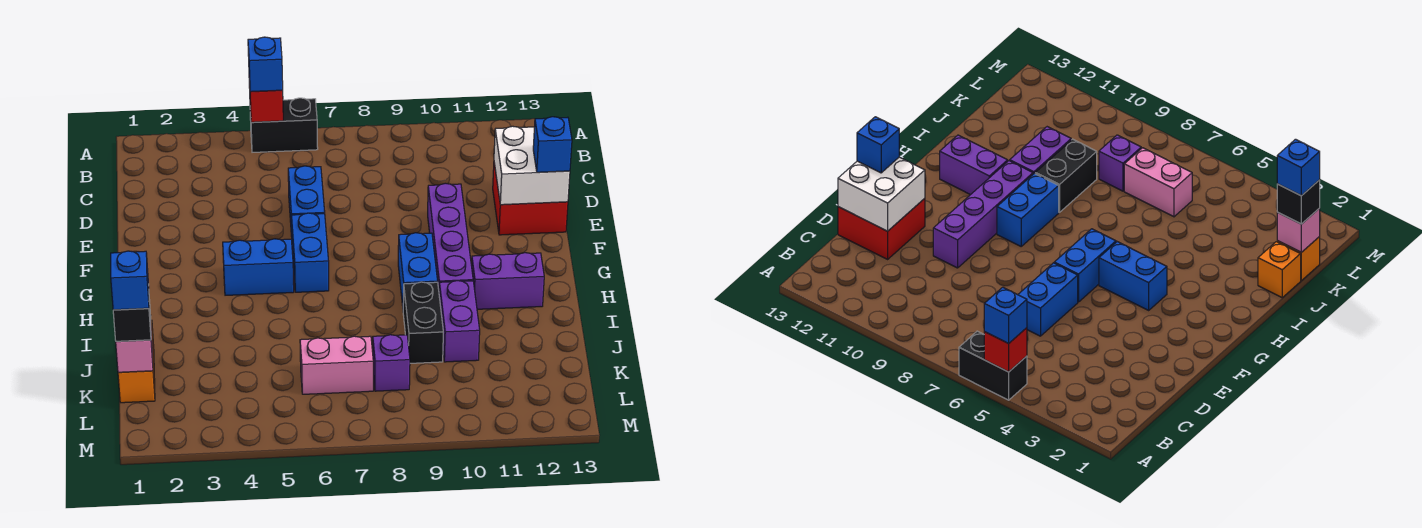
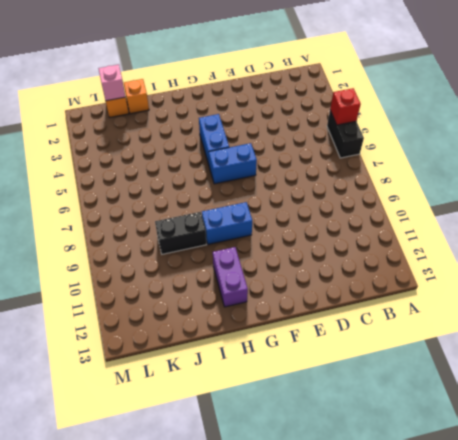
none -> blue 1x2 brick [288,166,325,237]
none -> red 2x2 brick [493,163,568,235]
none -> purple 1x4 brick [428,183,473,289]

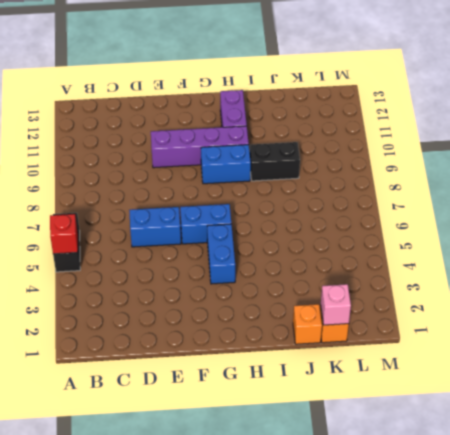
none -> red 2x2 brick [493,163,568,235]
none -> purple 1x2 brick [439,281,480,362]
none -> pink 1x2 brick [300,336,373,394]

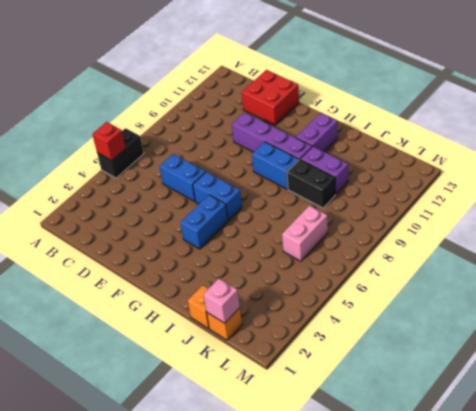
none -> purple 1x1 brick [373,335,410,391]
none -> white 2x2 brick [494,126,570,205]
none -> blue 1x1 brick [248,37,283,92]

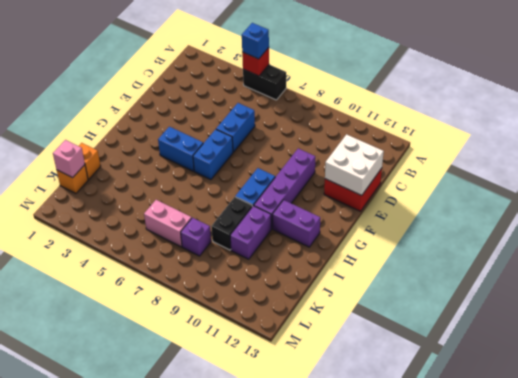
none -> blue 1x1 brick [533,117,572,172]
none -> black 1x1 brick [113,284,151,341]
none -> blue 1x1 brick [111,251,149,310]

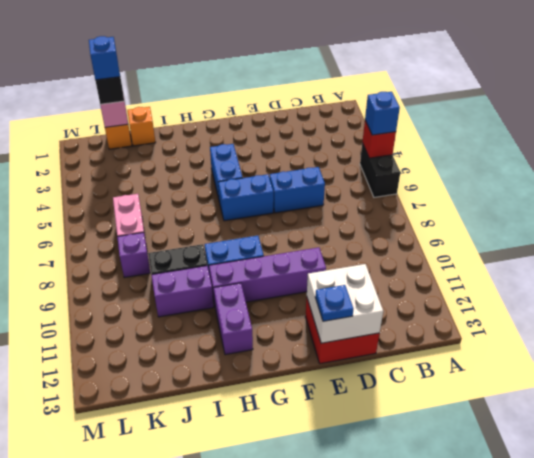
blue 1x1 plate [315,285,353,321] -> blue 1x1 brick [533,117,572,172]

